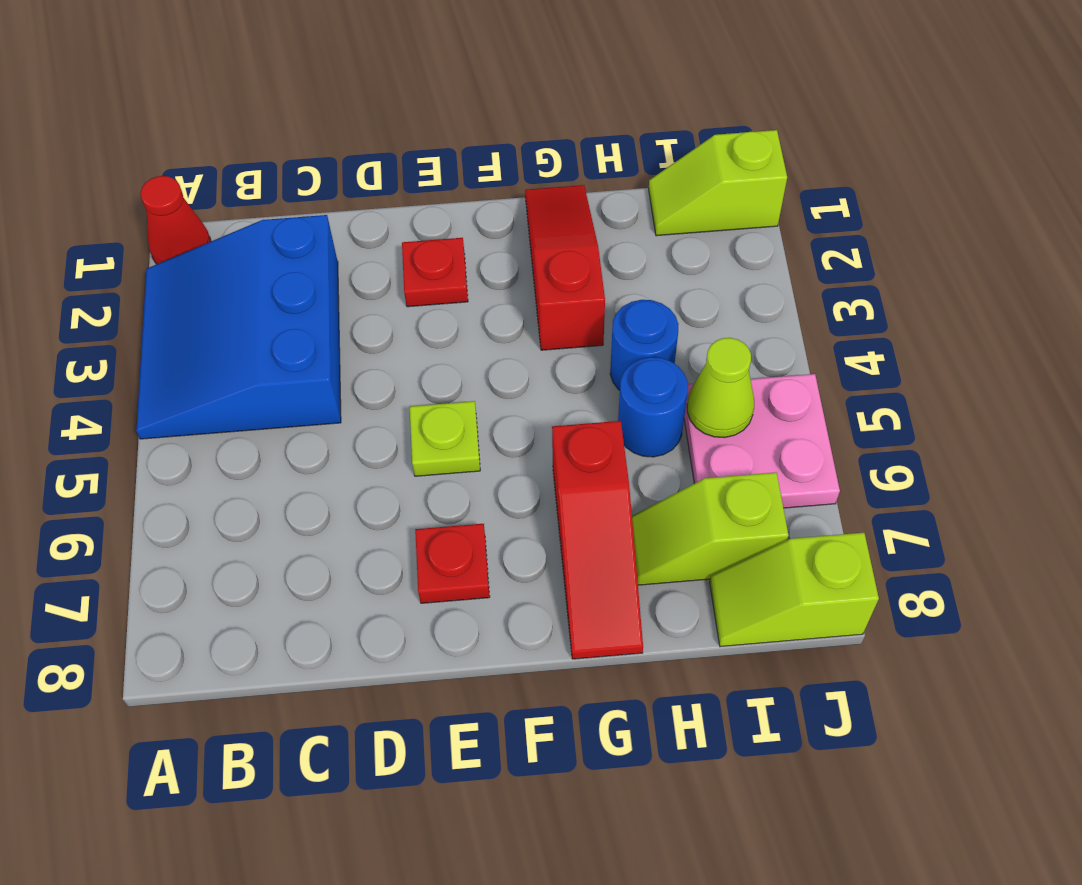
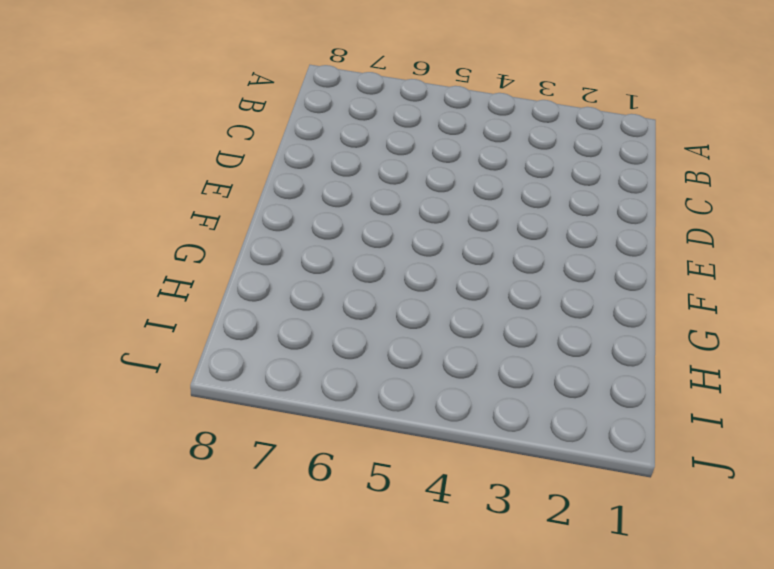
none -> red 1x1 cone [140,176,211,264]
none -> blue 3x3 slope [136,215,341,439]
none -> red 1x1 plate [402,238,468,307]

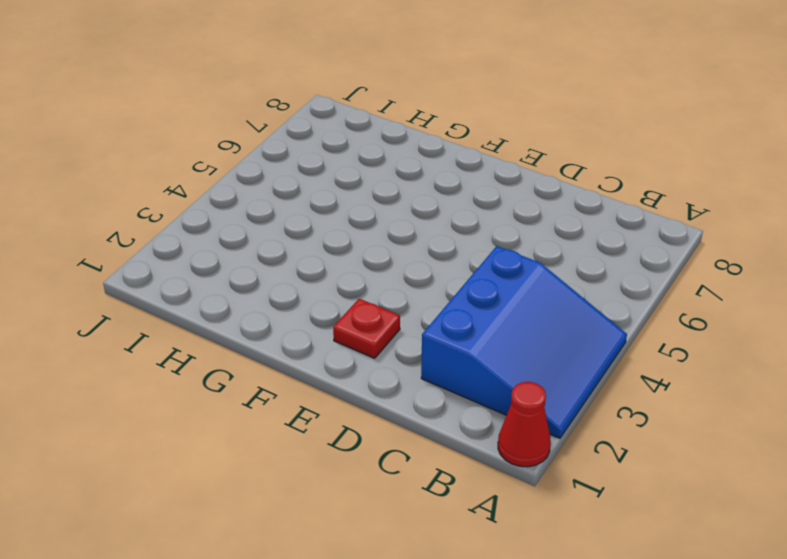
none -> lime 1x1 plate [410,401,480,476]
none -> red 1x1 plate [415,524,490,603]
none -> red 1x3 slope [525,185,605,350]

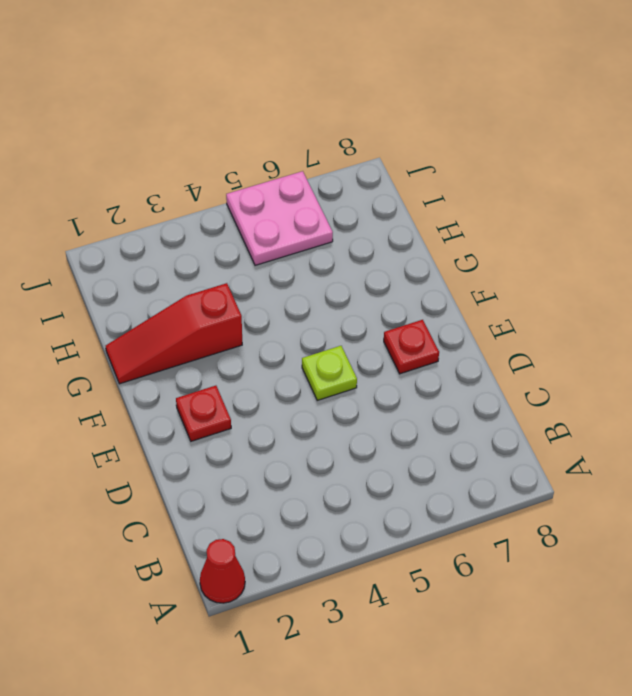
none -> blue 3x3 slope [136,215,341,439]
none -> red 1x3 slope [552,421,643,659]
none -> blue 1x1 round brick [610,300,679,390]

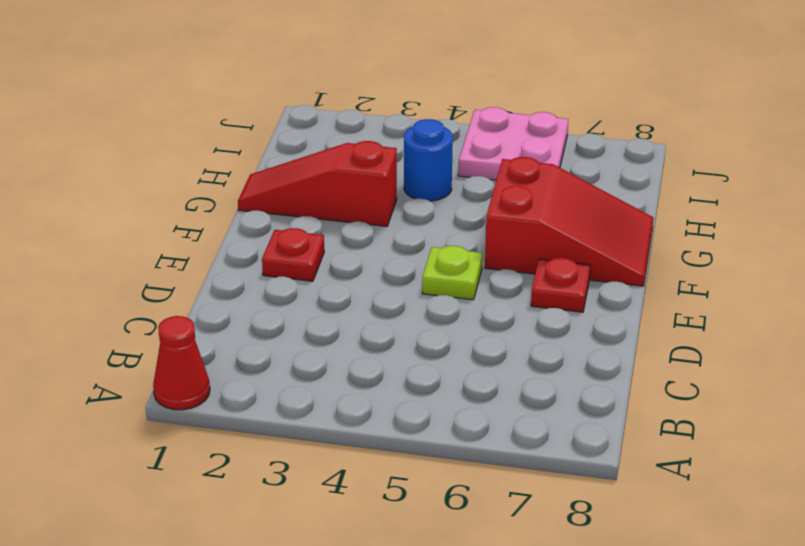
red 2x3 slope [485,157,653,286] -> red 1x3 slope [552,421,643,659]
none -> blue 3x3 slope [136,215,341,439]
none -> blue 1x1 round brick [618,357,688,457]
none -> lime 1x2 slope [632,472,789,585]

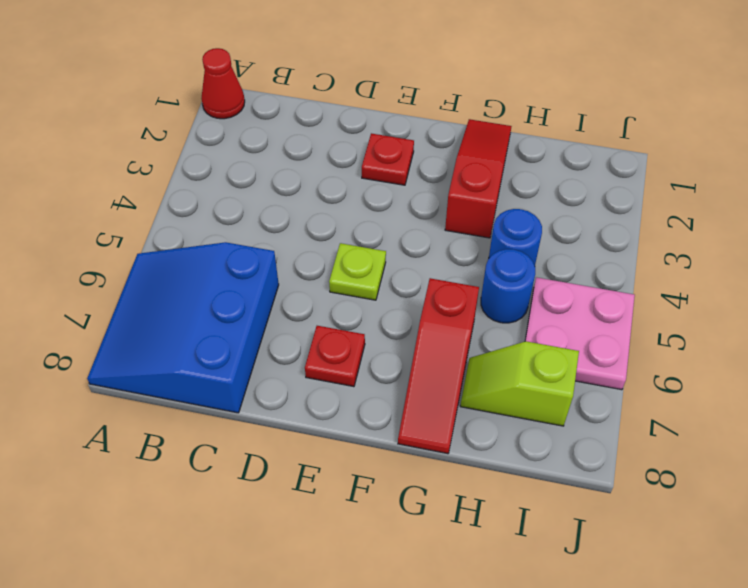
blue 3x3 slope [87,242,279,413] -> blue 3x3 slope moved to [136,215,341,439]
none -> lime 1x2 slope [649,130,787,236]
none -> lime 1x2 slope [710,533,879,647]
none -> lime 1x1 cone [687,338,754,438]

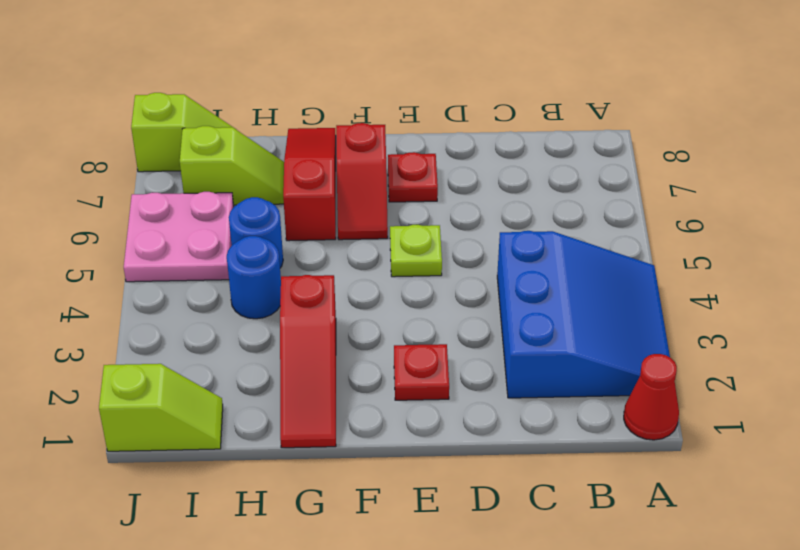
red 1x2 slope [336,123,388,240] -> none
none -> lime 1x1 cone [687,338,754,438]

